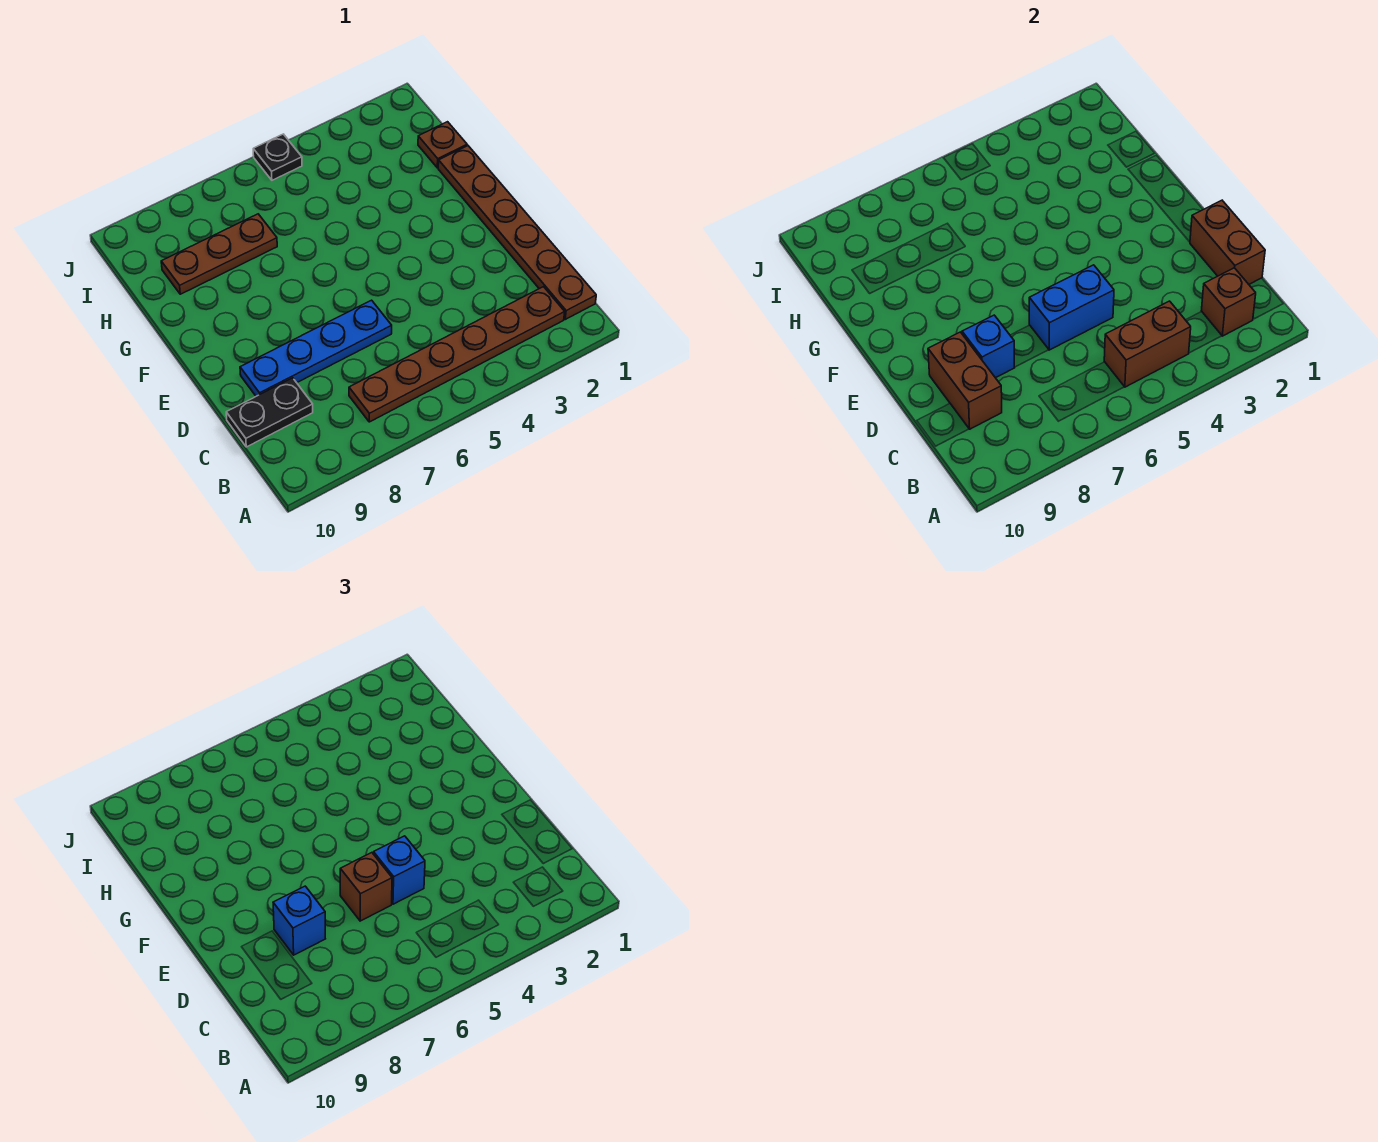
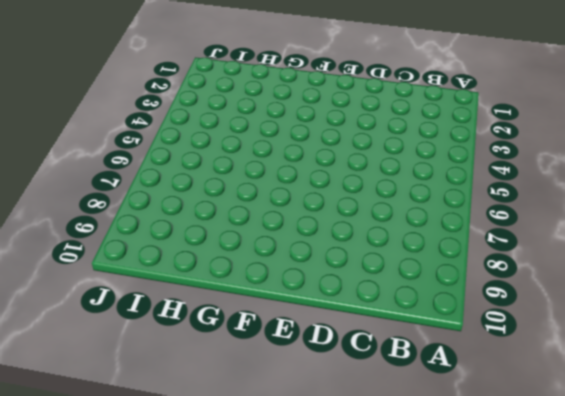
none -> brown 1x6 plate [438,146,596,319]
none -> brown 1x6 plate [349,287,565,422]
none -> black 1x2 plate [226,378,313,447]

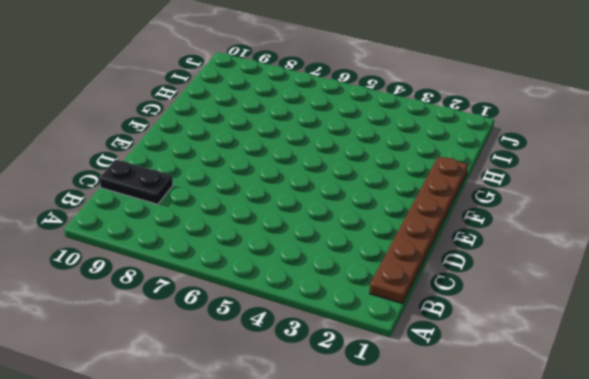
none -> brown 1x6 plate [349,287,565,422]
none -> blue 1x4 plate [240,300,392,396]
none -> brown 1x1 plate [418,122,467,168]

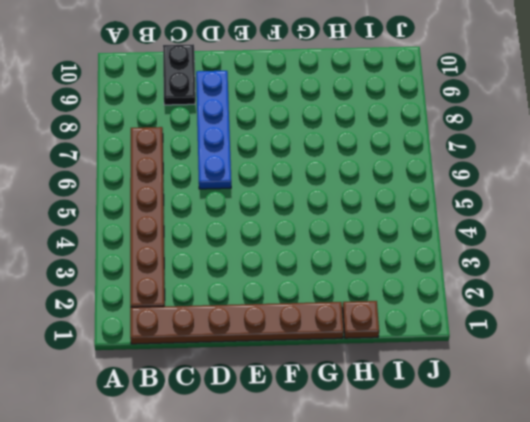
none -> brown 1x3 plate [161,214,277,294]
none -> black 1x1 plate [253,134,302,180]
none -> brown 1x1 brick [1201,268,1256,336]

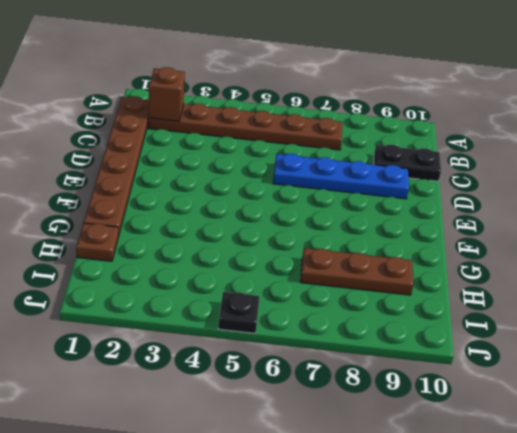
none -> brown 1x2 brick [1104,301,1191,387]
none -> brown 1x2 brick [1190,200,1265,284]
none -> brown 1x2 brick [928,332,1002,429]

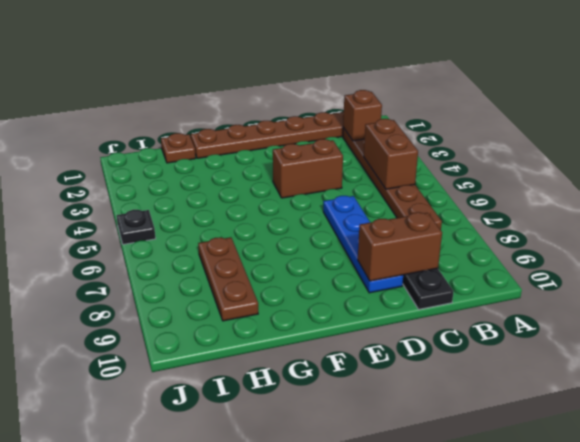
brown 1x2 brick [273,139,343,198] -> brown 1x2 brick moved to [1190,200,1265,284]
none -> blue 1x2 brick [1029,265,1114,350]
none -> blue 1x1 brick [962,315,1015,378]
none -> blue 1x1 brick [373,836,425,904]

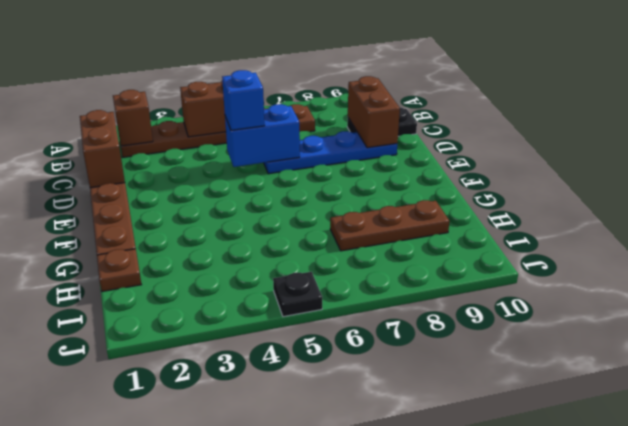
none -> blue 1x1 brick [962,315,1015,378]
none -> brown 1x1 brick [340,853,392,921]
none -> blue 1x1 brick [273,886,325,955]

